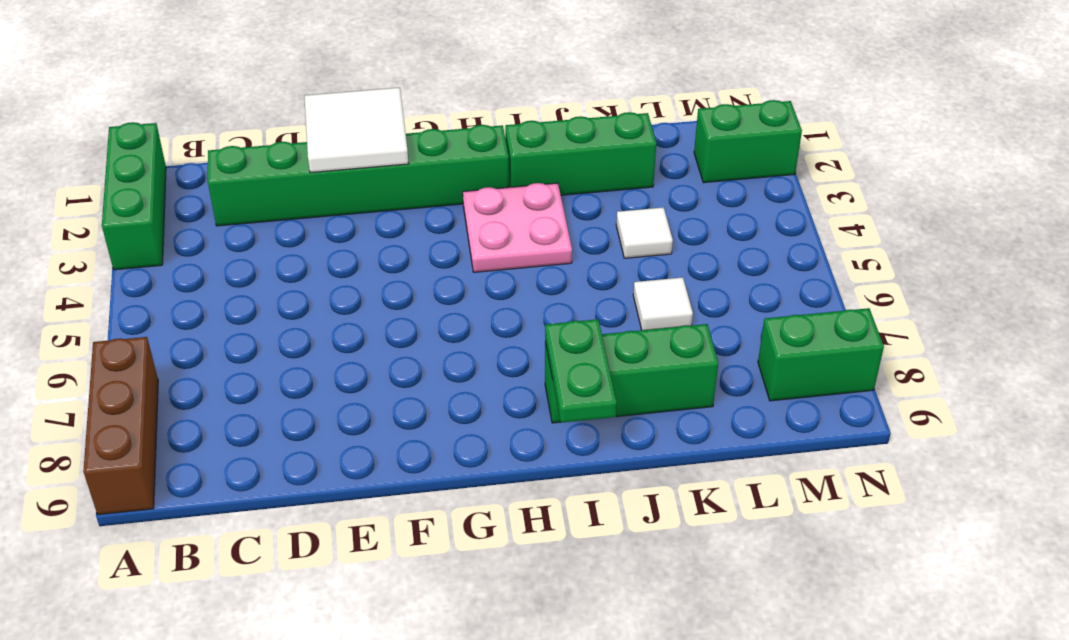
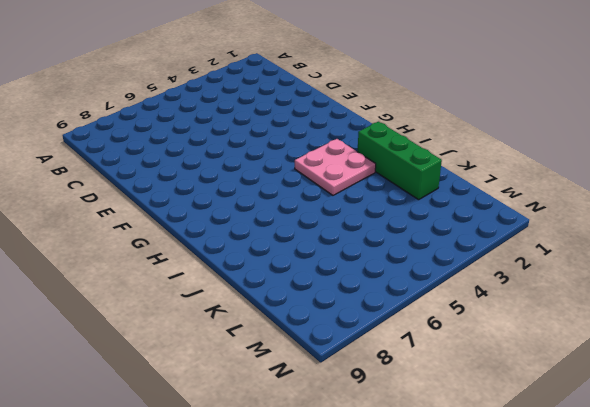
none -> green 1x3 brick [102,122,166,270]
none -> brown 1x3 brick [83,337,158,515]
none -> green 1x6 brick [208,125,509,226]

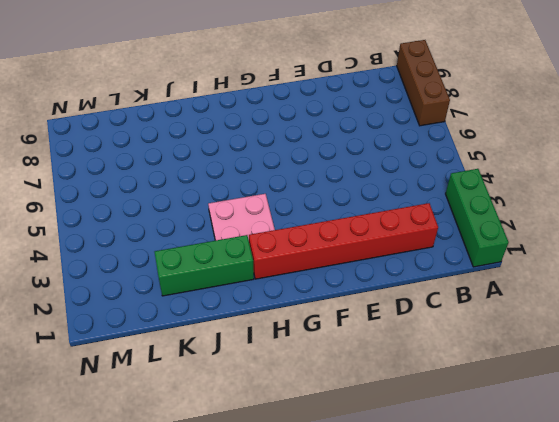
red 1x6 brick [249,203,438,279] -> green 1x6 brick [208,125,509,226]
none -> green 1x3 brick [545,324,718,423]
none -> white 1x1 tile [616,207,673,258]
none -> white 1x1 tile [633,277,693,330]

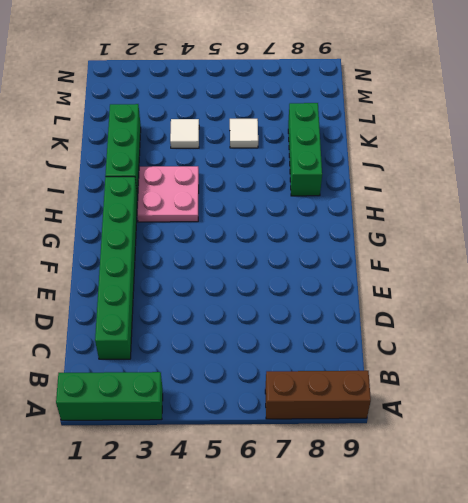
none -> green 1x2 brick [694,100,802,183]
none -> green 1x2 brick [758,308,884,401]
none -> white 2x2 tile [304,87,409,173]

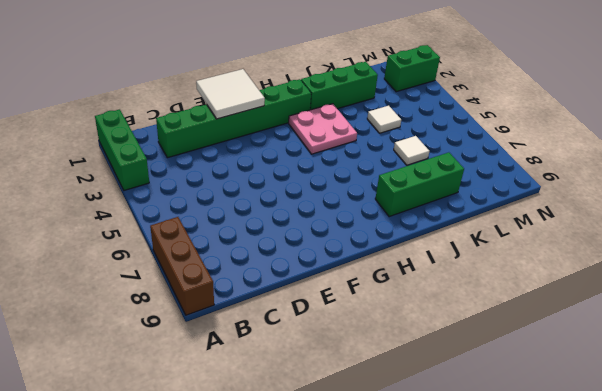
none -> green 1x2 brick [758,308,884,401]
none -> green 1x2 plate [545,319,617,423]

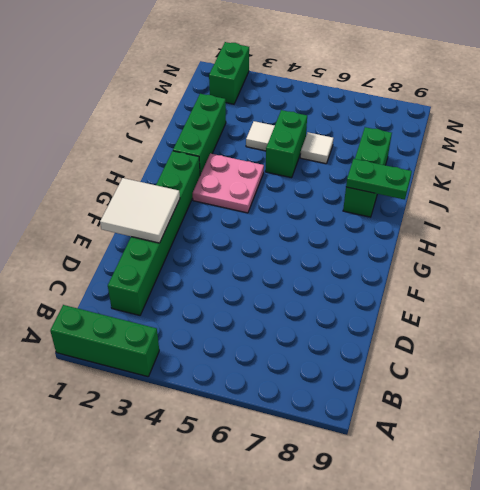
green 1x2 brick [265,110,307,178] -> green 1x2 brick moved to [758,308,884,401]
none -> brown 1x3 brick [83,337,158,515]

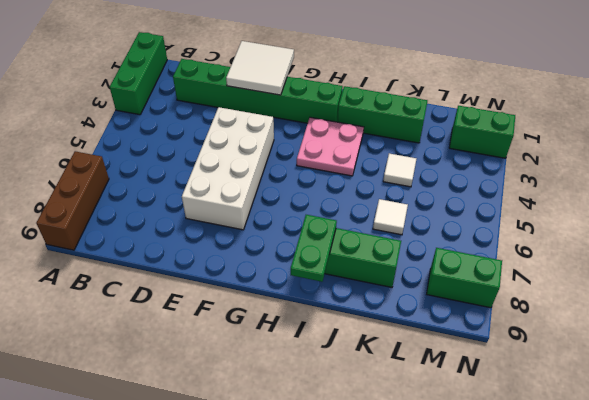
white 2x4 brick [182,107,274,230] -> none

